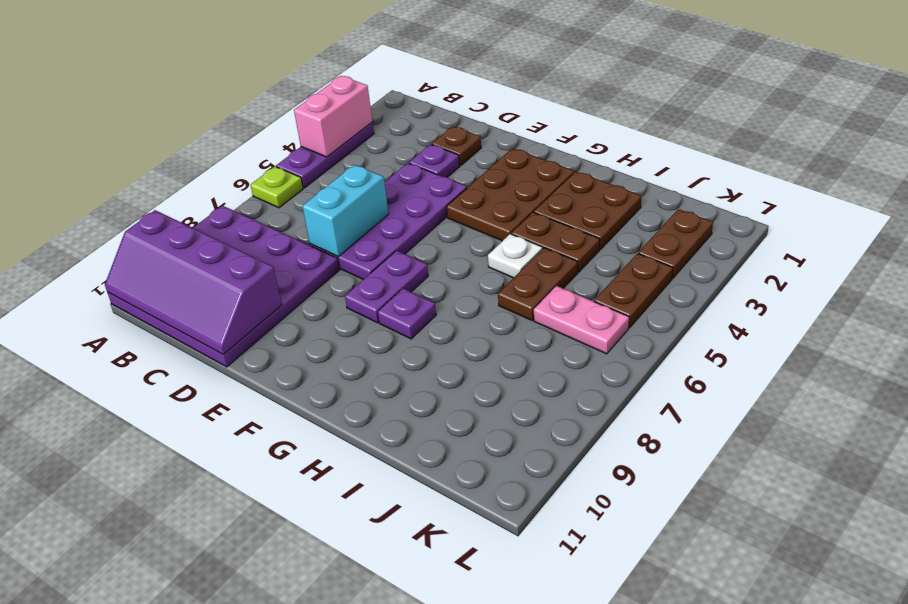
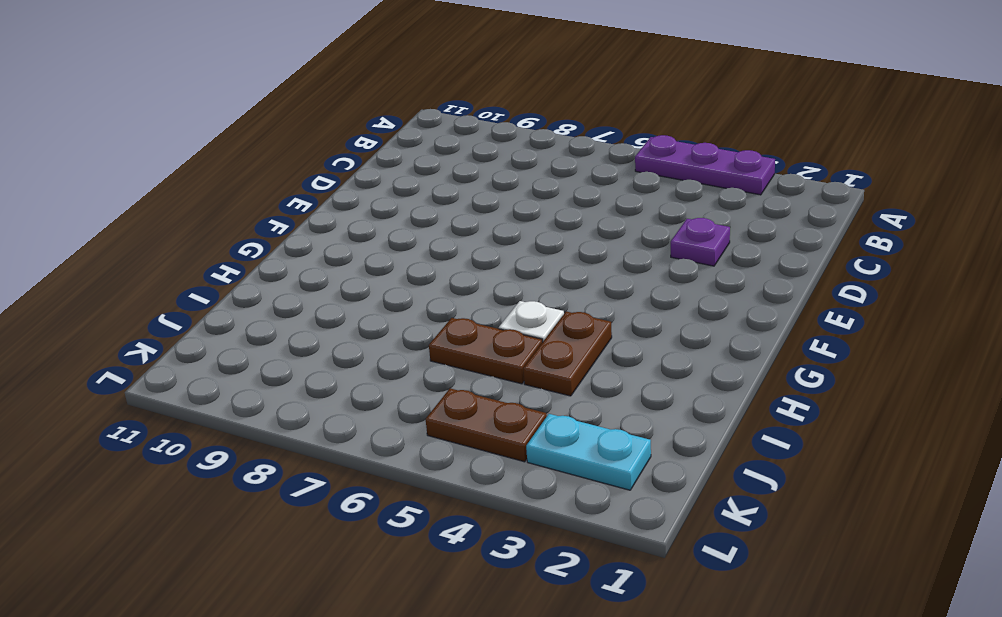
cyan 1x2 plate [526,414,651,490] -> brown 1x2 plate [638,209,713,278]
none -> lime 1x1 plate [251,167,303,208]
none -> purple 4x4 plate [107,206,339,367]
none -> brown 1x1 plate [432,126,481,166]

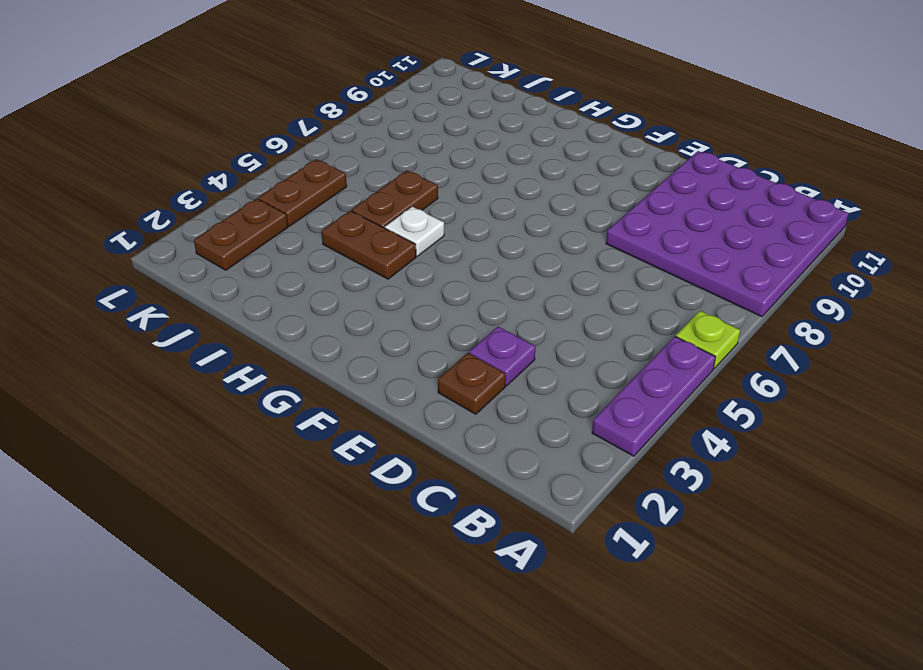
none -> purple 2x4 plate [310,163,467,279]
none -> brown 2x3 plate [446,148,574,241]
none -> purple 1x2 plate [345,251,428,323]

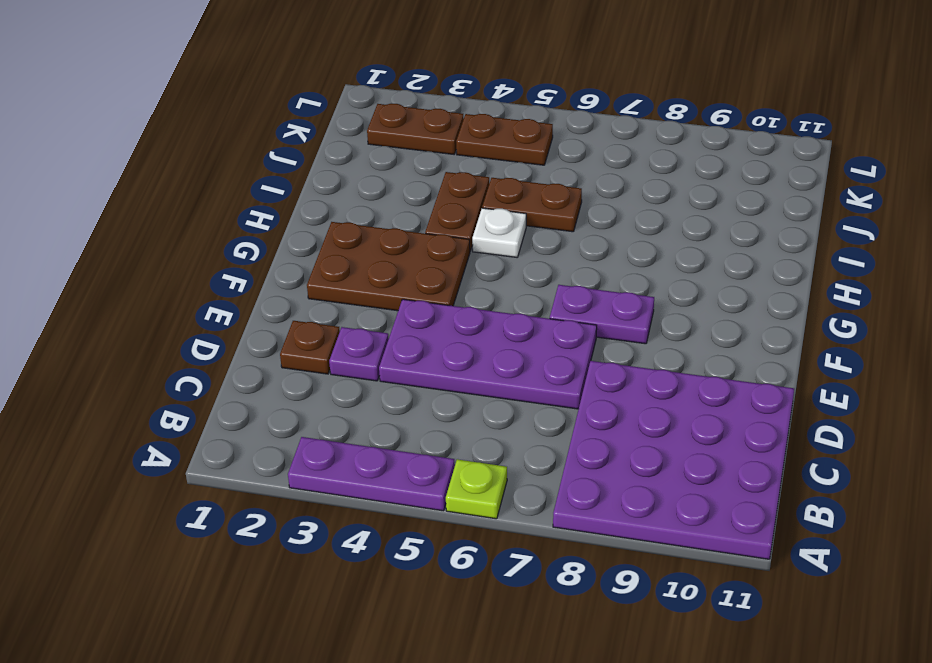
none -> purple 1x1 plate [378,289,436,339]
none -> brown 2x2 plate [534,172,641,249]
none -> pink 1x2 plate [534,286,629,354]

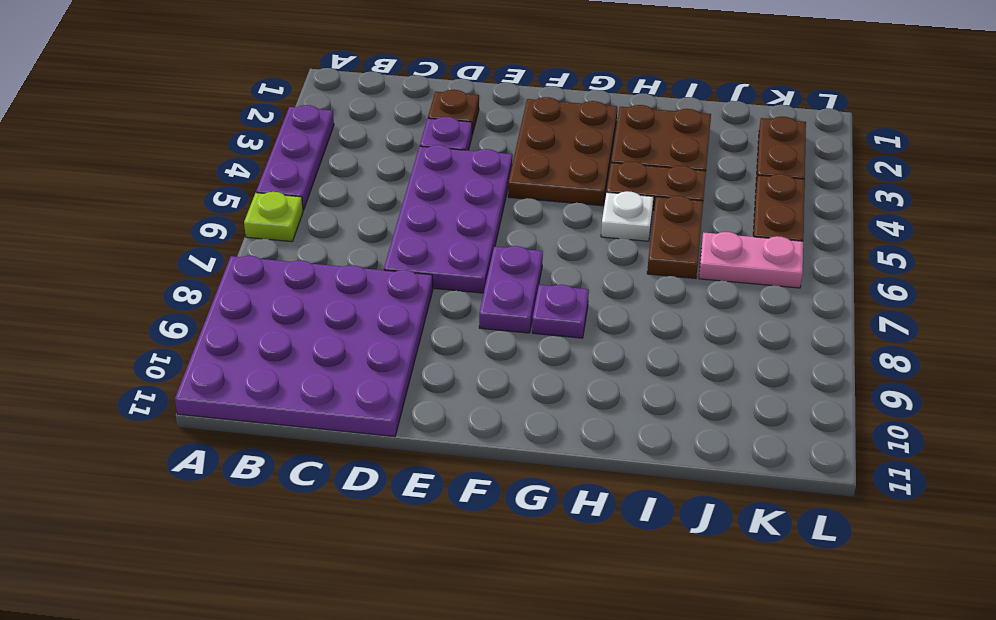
none -> pink 1x2 brick [294,76,372,157]
none -> purple 2x4 slope [105,210,282,355]
none -> cyan 1x2 brick [302,165,389,257]

